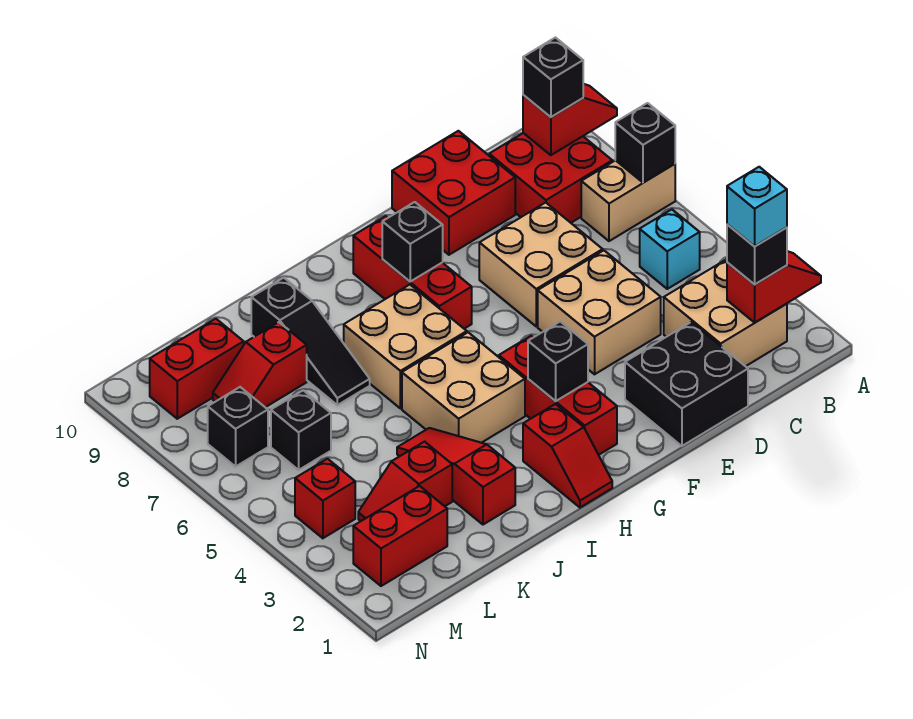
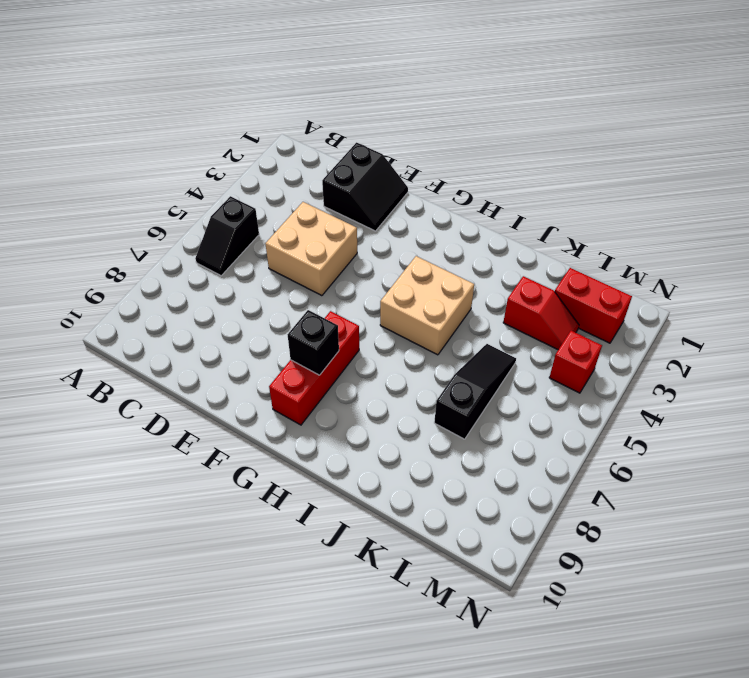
black 1x2 slope [195,196,259,276] -> cyan 1x1 brick [640,209,700,289]
black 2x2 slope [322,143,408,231] -> black 2x2 brick [625,322,748,446]
black 1x3 slope [434,344,516,439] -> black 1x3 slope moved to [251,278,370,405]
none -> tan 1x2 brick [581,160,675,241]
none -> tan 2x2 brick [664,259,787,366]
none -> red 2x2 brick [489,133,612,223]
none -> tan 2x2 brick [479,203,603,326]

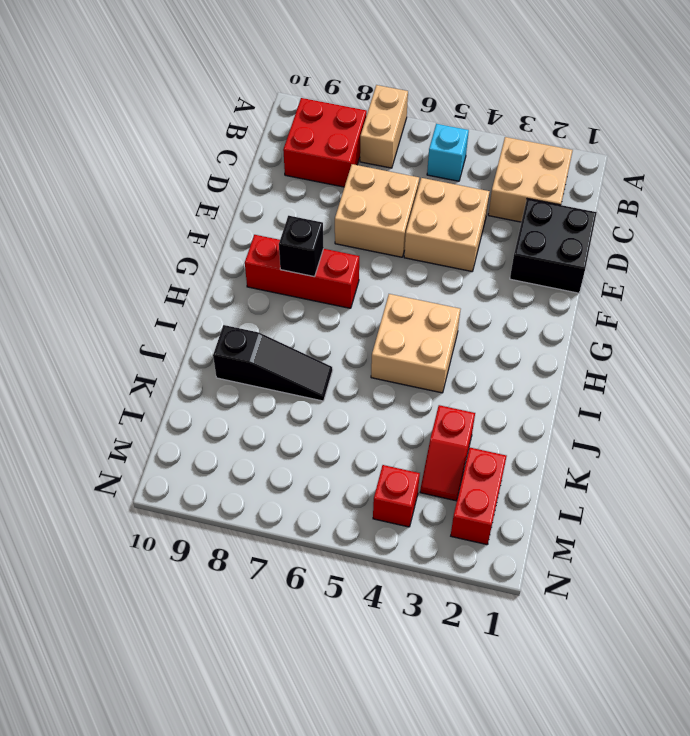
none -> red 2x2 brick [392,131,515,255]
none -> red 1x3 brick [499,336,617,455]
none -> red 1x2 slope [523,404,612,507]
none -> tan 2x2 brick [344,285,467,409]

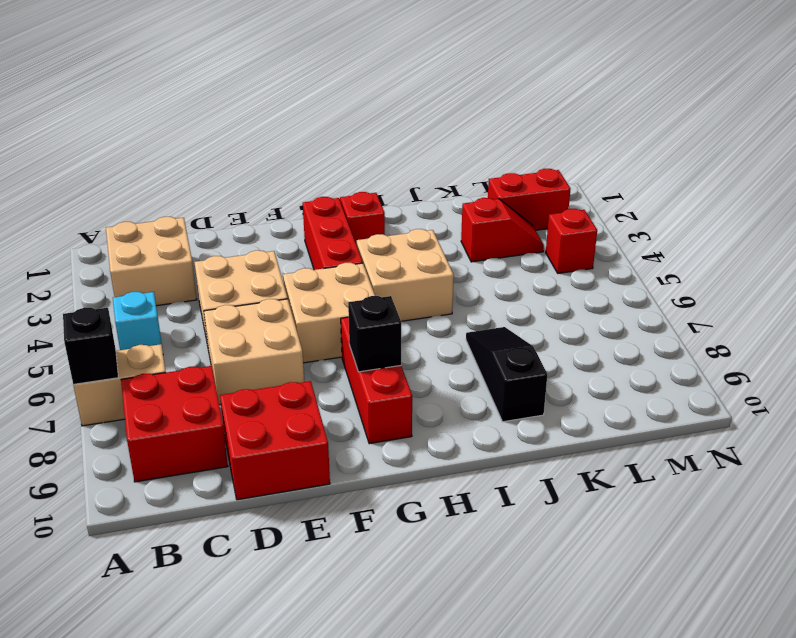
tan 2x2 brick [283,263,375,363] -> tan 2x2 brick moved to [344,285,467,409]
none -> black 2x2 brick [625,322,748,446]
none -> red 1x3 slope [397,428,515,525]
none -> red 1x2 slope [213,322,307,407]
none -> black 1x1 brick [271,390,331,470]

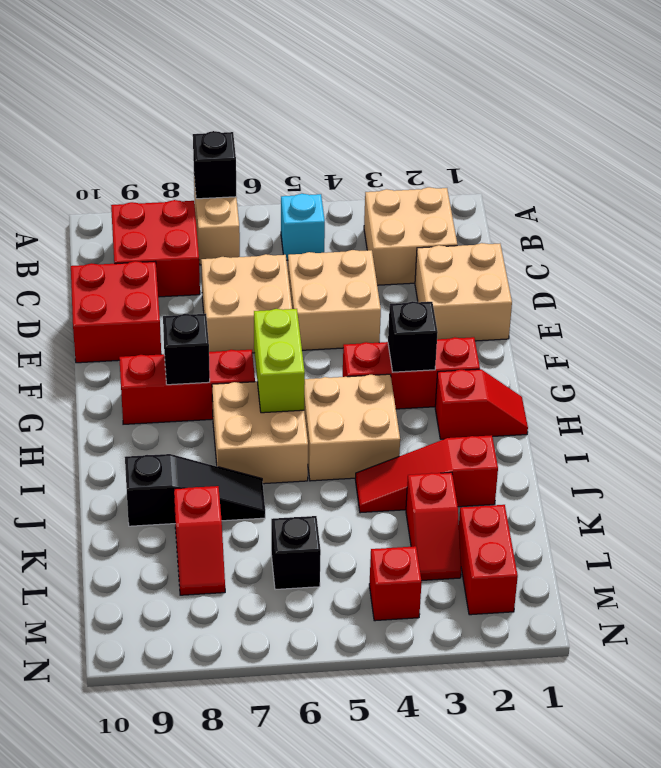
tan 2x2 brick [415,243,512,341] -> black 2x2 brick [625,322,748,446]
lime 1x2 brick [254,309,305,413] -> none
none -> red 1x2 brick [150,319,244,419]
none -> black 1x1 brick [208,387,268,467]
none -> red 1x2 slope [727,251,821,322]
none -> red 1x2 slope [523,84,617,155]

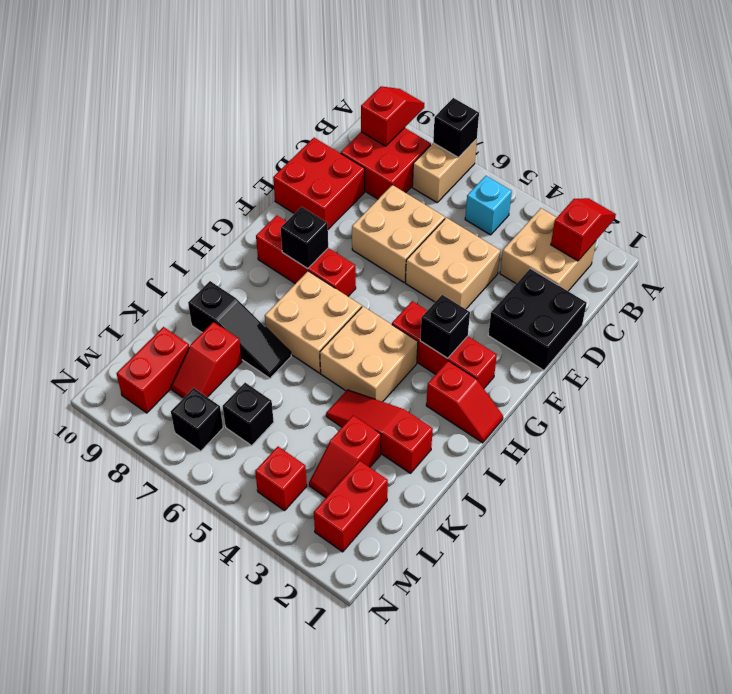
none -> black 1x1 brick [727,224,787,285]
none -> black 1x1 brick [523,38,583,117]
none -> cyan 1x1 brick [727,167,787,247]

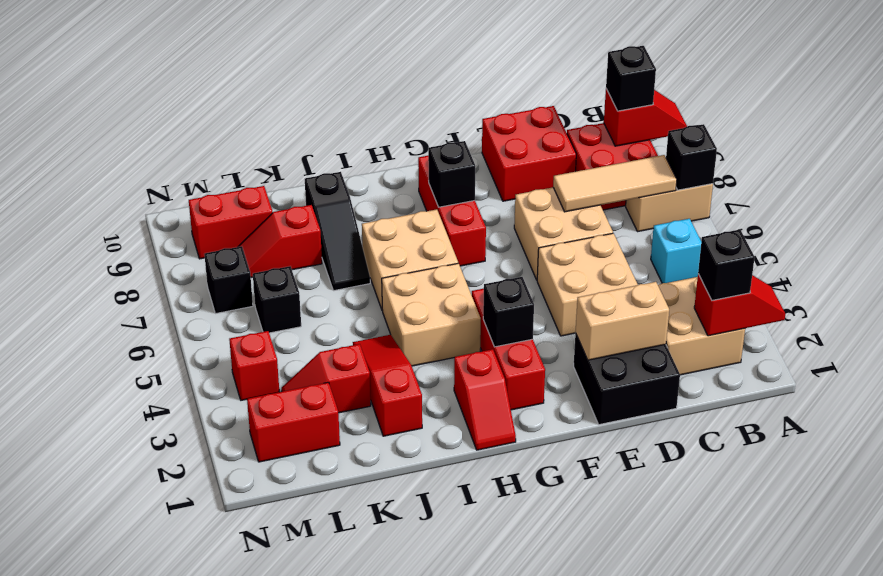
tan 1x3 tile [553,155,677,212] -> none
tan 1x2 brick [576,282,669,360] -> none
none -> cyan 1x1 brick [727,167,787,247]

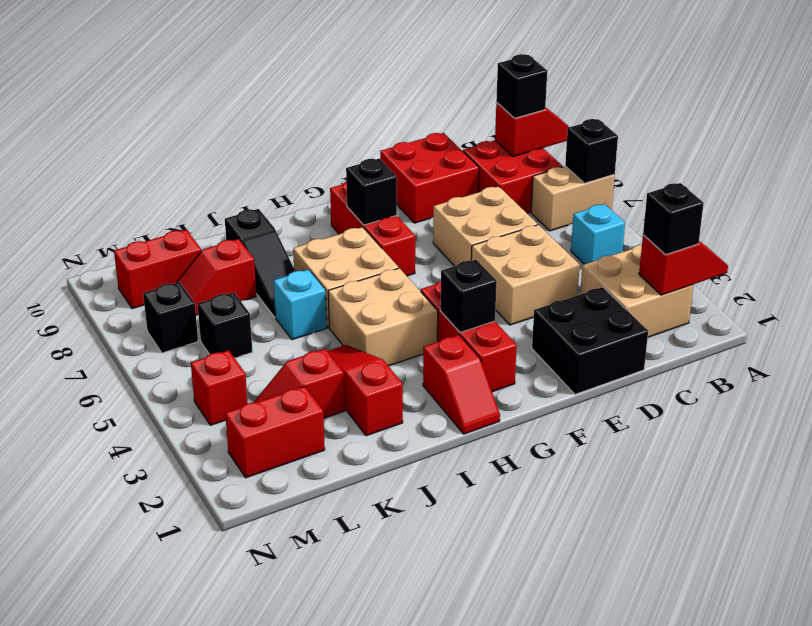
cyan 1x1 brick [273,270,327,340] -> cyan 1x1 brick moved to [727,167,787,247]

